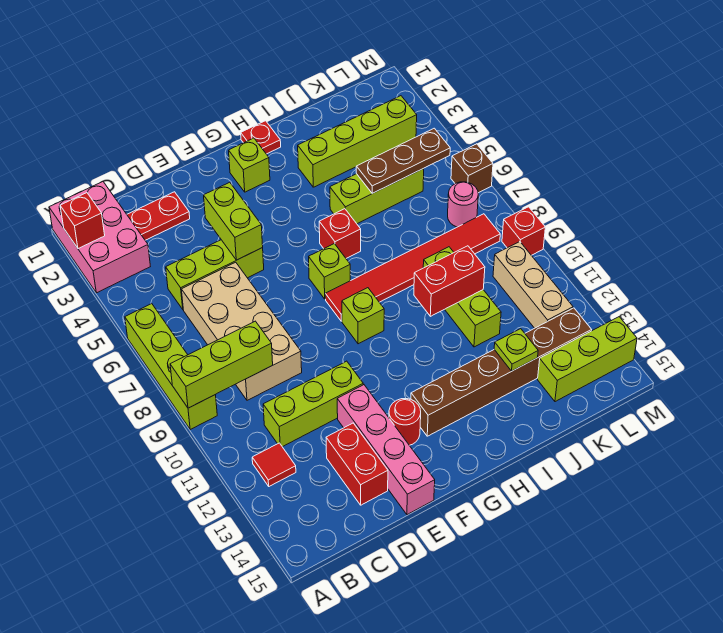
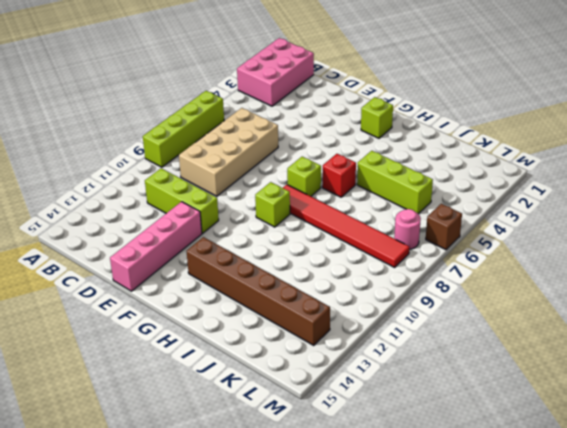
none -> red 1x1 tile [252,443,296,486]
none -> red 1x2 plate [127,192,190,240]
none -> lime 1x3 brick [166,240,264,309]
none -> red 1x2 brick [326,423,388,505]

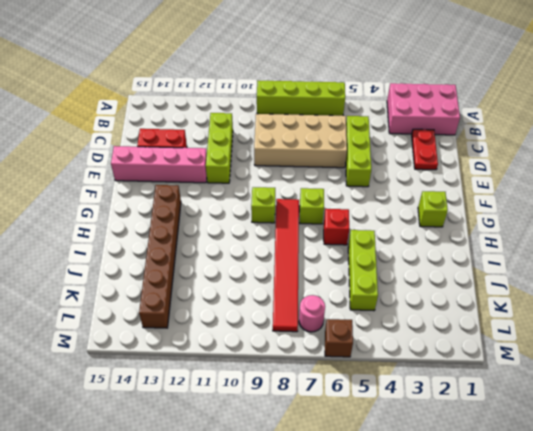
none -> red 1x1 tile [252,443,296,486]
none -> red 1x1 round brick [389,399,421,445]
none -> red 1x1 plate [241,121,281,154]
none -> lime 1x4 brick [298,96,417,187]

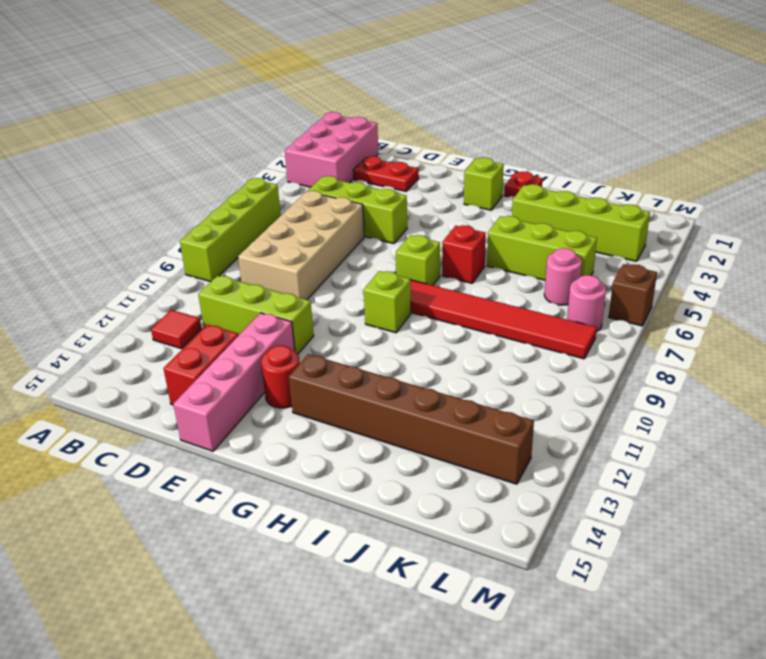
pink 1x1 round brick [544,248,582,305] -> none
none -> lime 1x3 brick [423,247,501,347]
none -> lime 1x3 brick [538,317,637,402]
none -> tan 1x3 brick [493,242,573,328]
none -> red 1x1 brick [502,207,545,255]

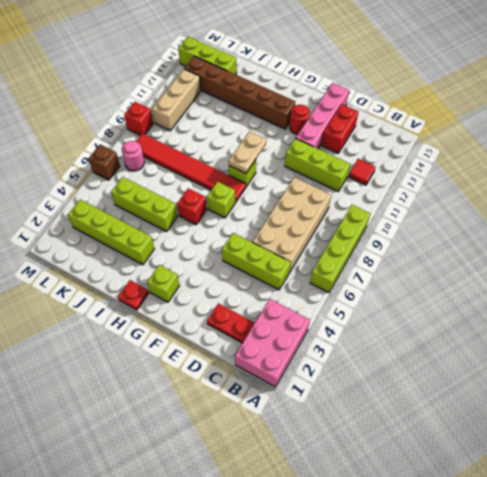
tan 1x2 plate [229,131,267,173] -> none
none -> lime 1x3 brick [423,247,501,347]
none -> red 1x1 brick [60,193,105,249]
none -> lime 1x3 brick [170,321,273,408]
none -> lime 1x2 brick [204,182,263,260]

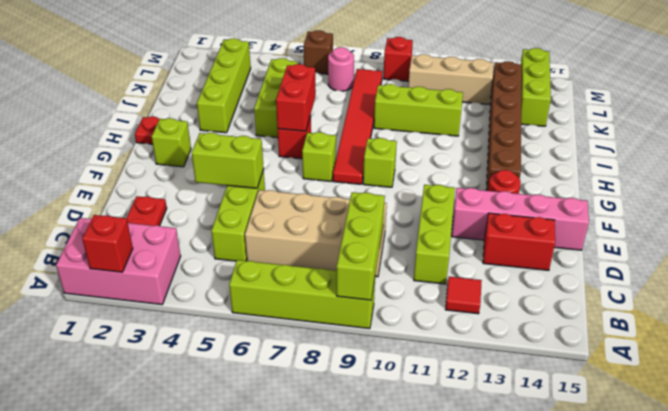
red 1x2 brick [276,64,316,131] -> red 1x2 brick moved to [414,246,485,316]
none -> brown 1x3 plate [356,128,450,193]
none -> lime 1x1 plate [494,329,538,371]

